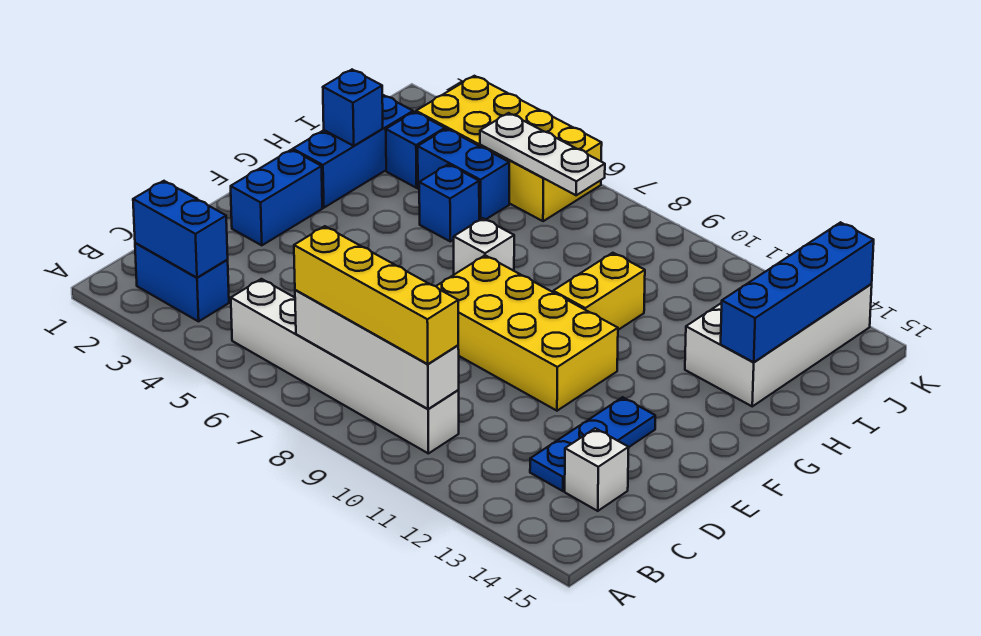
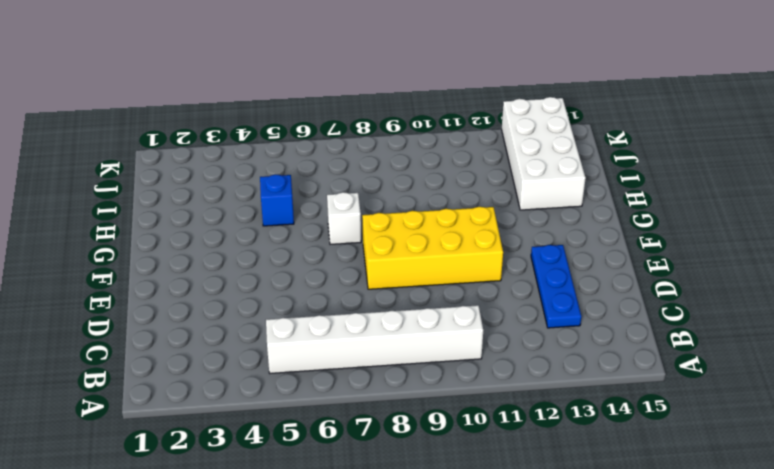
none -> blue 1x2 brick [135,243,229,321]
none -> white 1x1 brick [565,428,629,511]
none -> blue 1x2 brick [231,150,322,245]

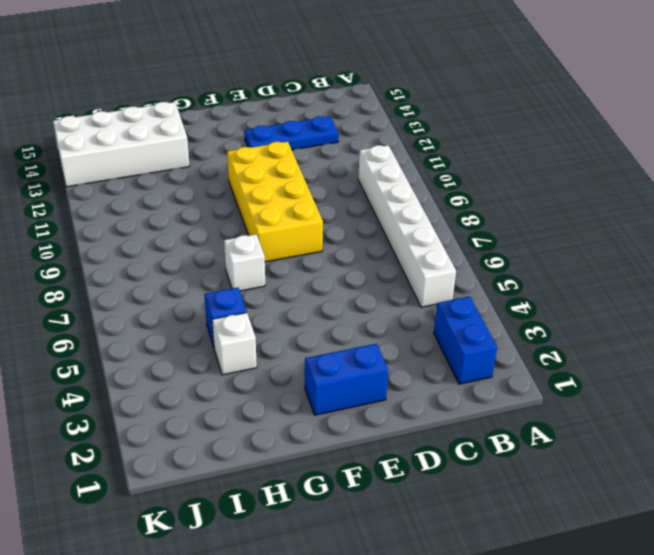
white 1x1 brick [212,313,257,375] -> white 1x1 brick moved to [565,428,629,511]
none -> blue 1x3 brick [293,95,413,208]
none -> yellow 1x2 brick [553,253,645,330]
none -> blue 1x1 brick [386,112,445,188]

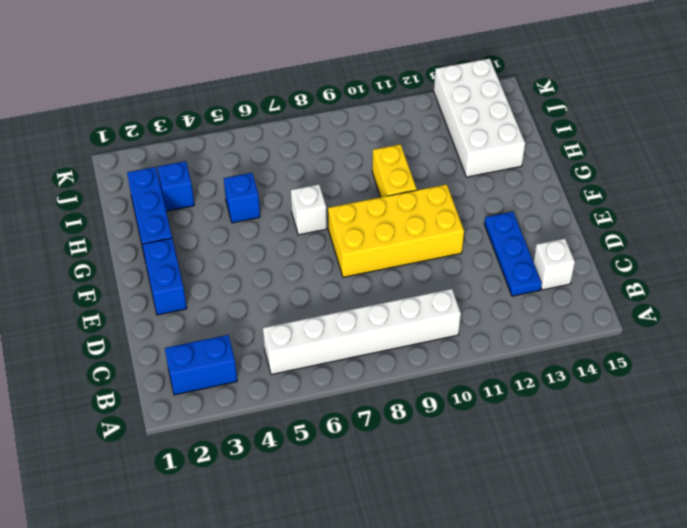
none -> blue 1x2 brick [418,129,509,220]
none -> yellow 2x4 brick [416,76,602,221]
none -> blue 1x2 brick [133,181,228,278]

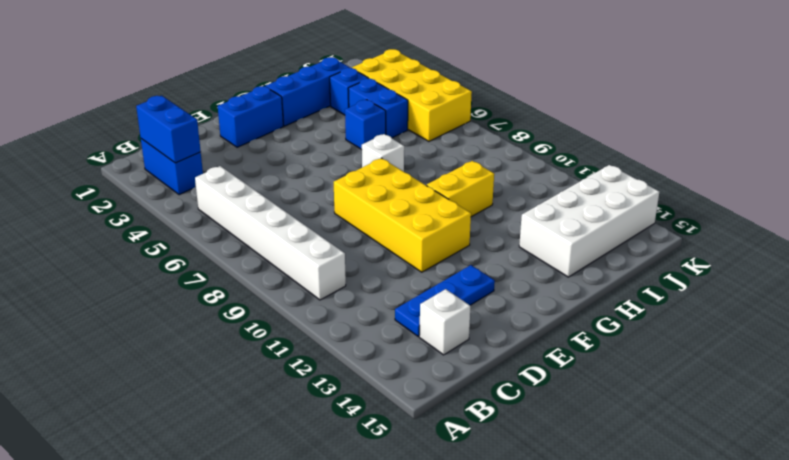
none -> white 1x4 brick [295,290,459,409]
none -> blue 1x1 brick [323,70,383,146]
none -> blue 1x4 brick [721,222,874,362]

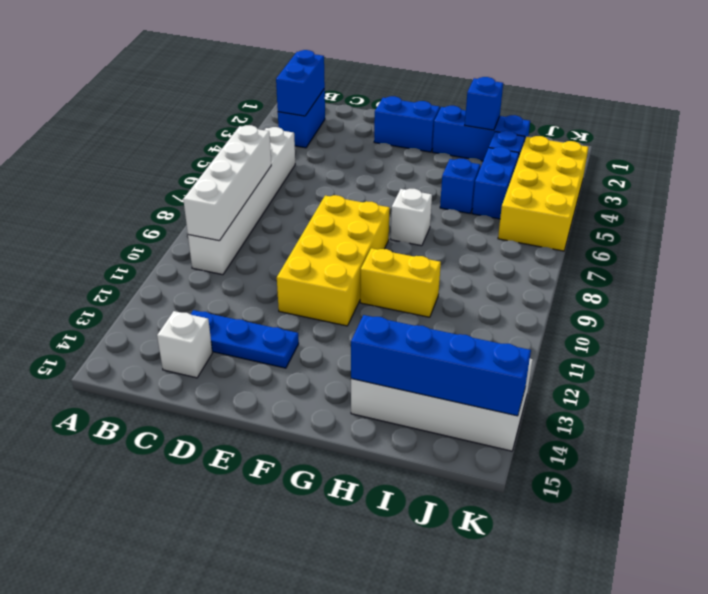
none -> white 1x3 plate [480,113,605,195]
none -> yellow 1x4 brick [294,226,458,364]

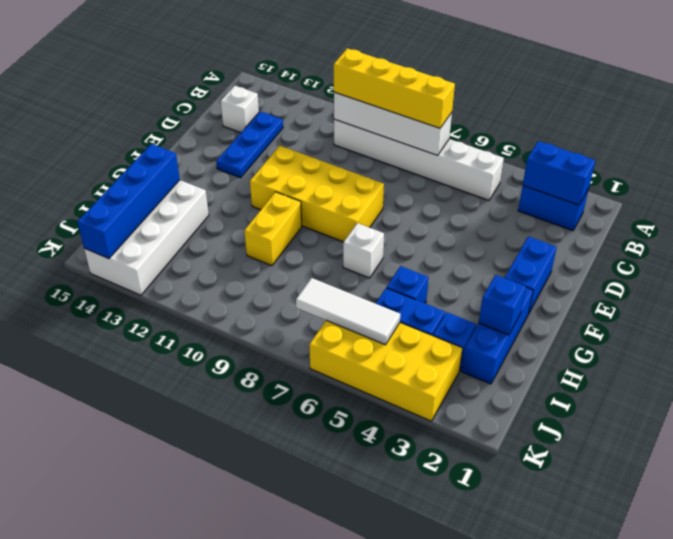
white 1x3 tile [296,278,400,345] -> white 1x3 plate [480,113,605,195]

